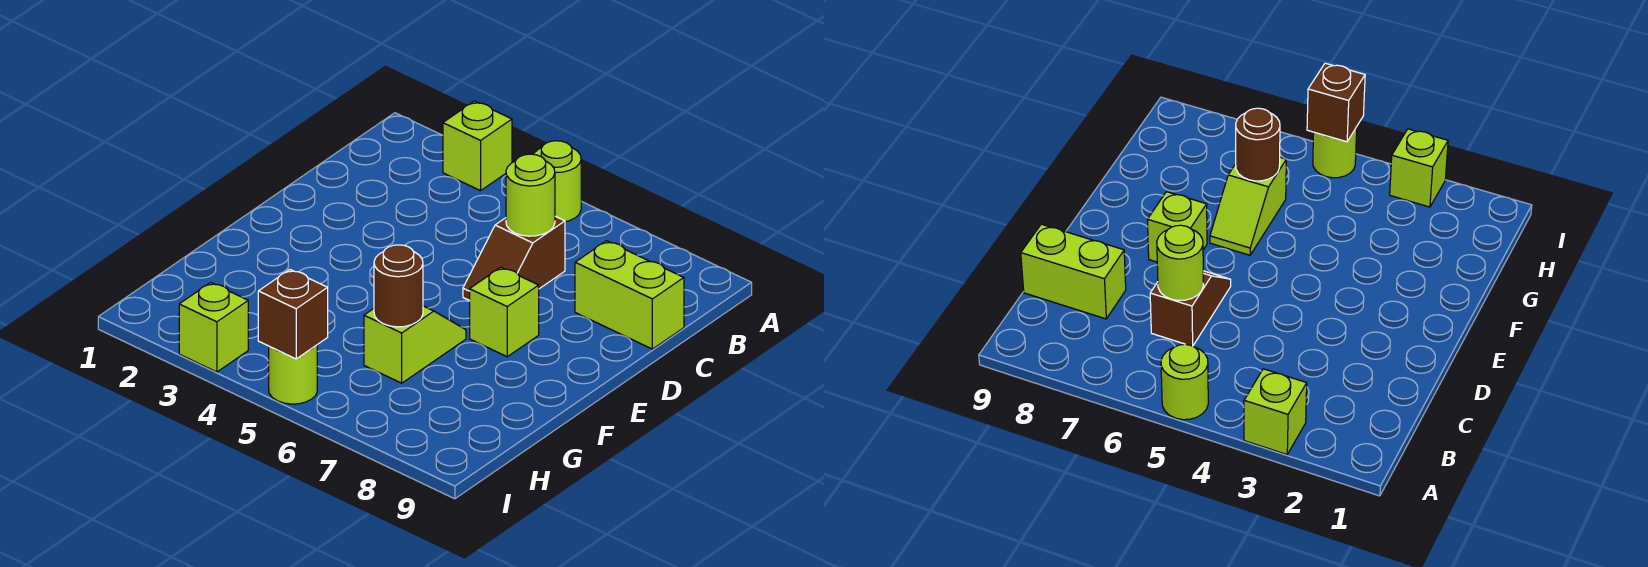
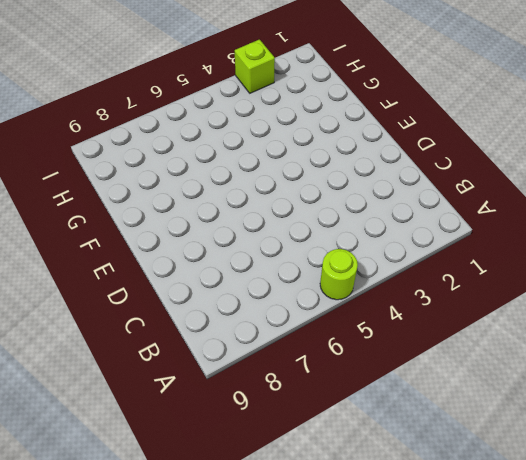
none -> lime 1x1 brick [443,101,512,191]
none -> brown 1x2 slope [463,216,565,301]

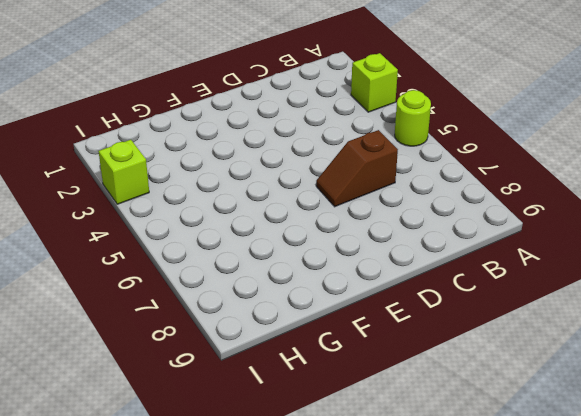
none -> lime 1x2 brick [575,241,684,349]
none -> lime 1x1 brick [470,267,539,357]

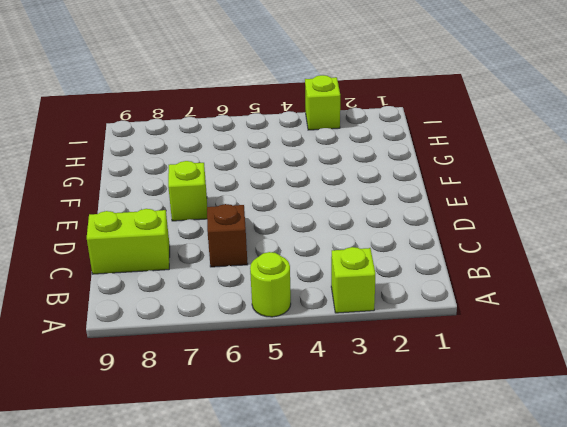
none -> lime 1x2 slope [364,306,466,383]
none -> lime 1x1 round brick [269,345,317,404]

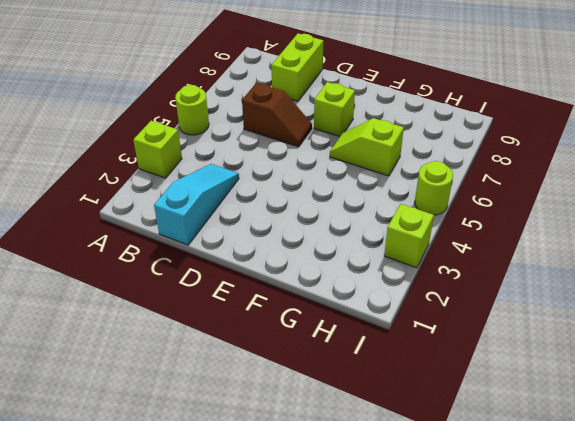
cyan 1x3 slope [154,164,239,245] -> none
none -> lime 1x1 round brick [506,154,555,236]
none -> brown 1x1 round brick [374,245,423,327]

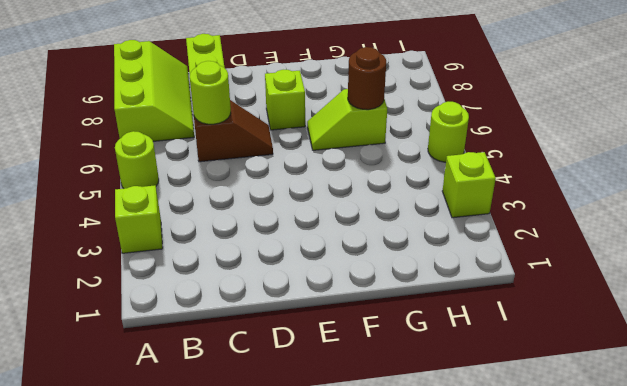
lime 2x3 slope [114,40,194,141] -> none
none -> brown 1x1 brick [258,270,328,359]

